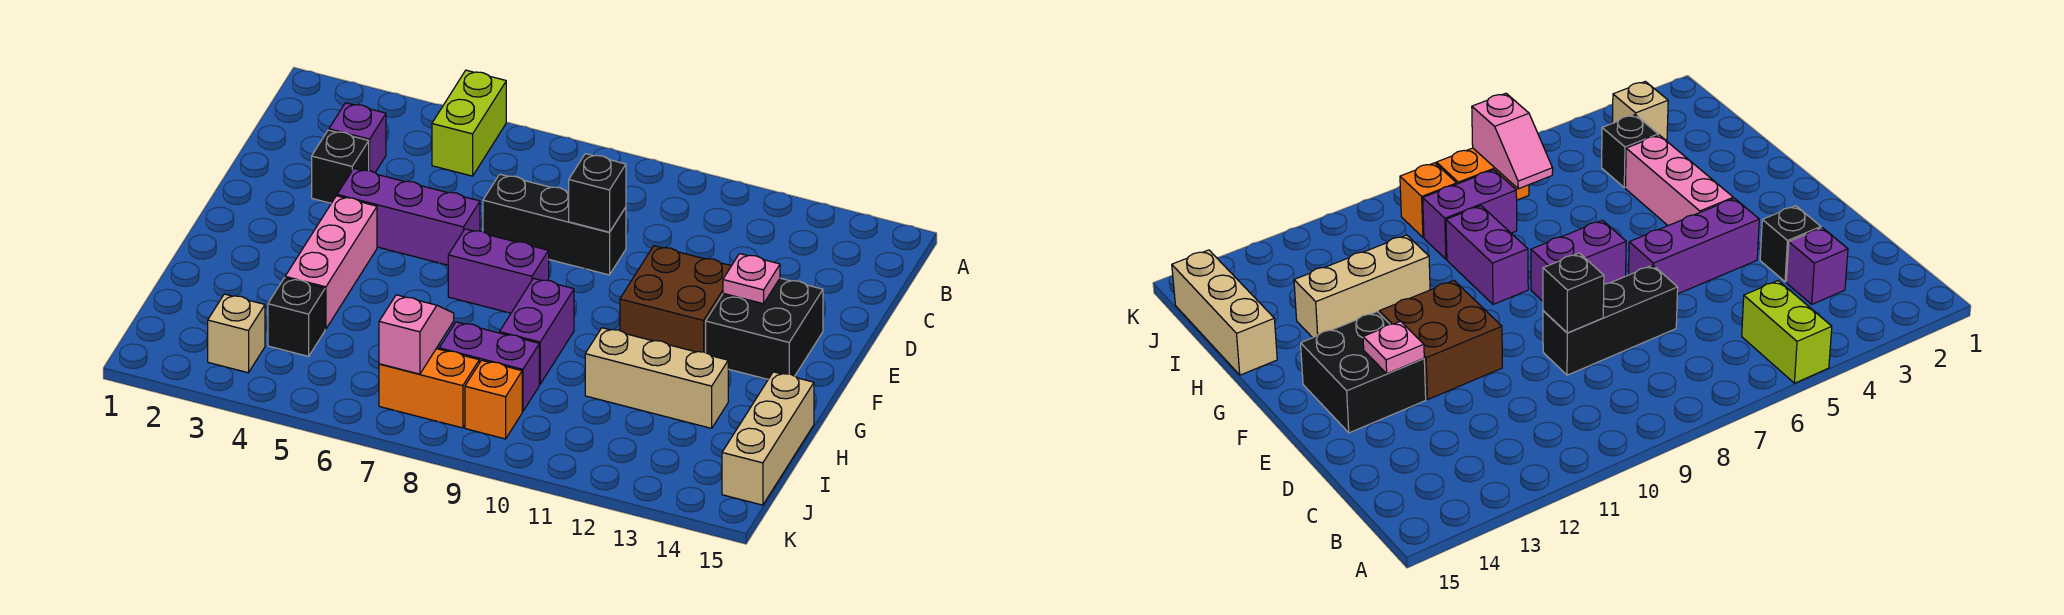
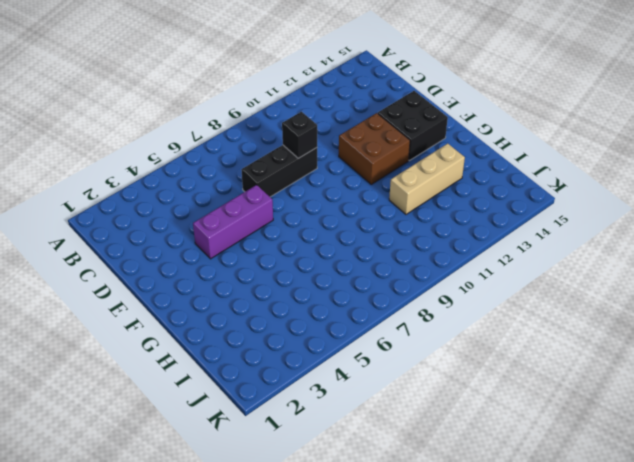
none -> lime 1x2 brick [432,70,506,176]
none -> purple 1x1 brick [329,103,386,173]
none -> black 1x1 brick [312,130,369,203]

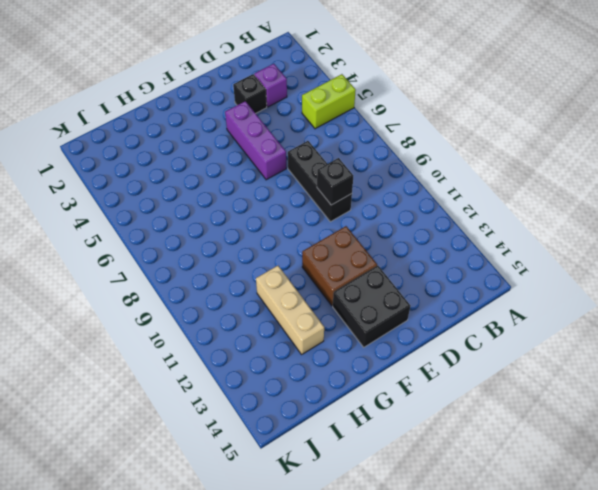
none -> pink 1x3 brick [285,196,377,329]
none -> purple 1x2 brick [448,229,549,313]
none -> purple 1x2 brick [500,278,574,384]

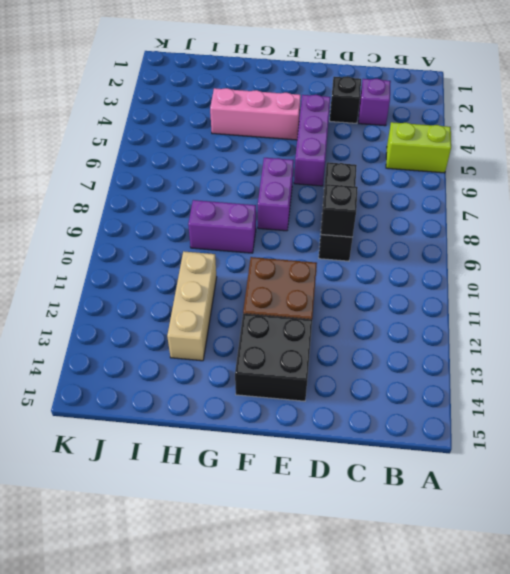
none -> tan 1x3 brick [722,372,814,505]
none -> black 1x1 brick [268,278,325,356]
none -> purple 1x2 brick [439,322,539,412]

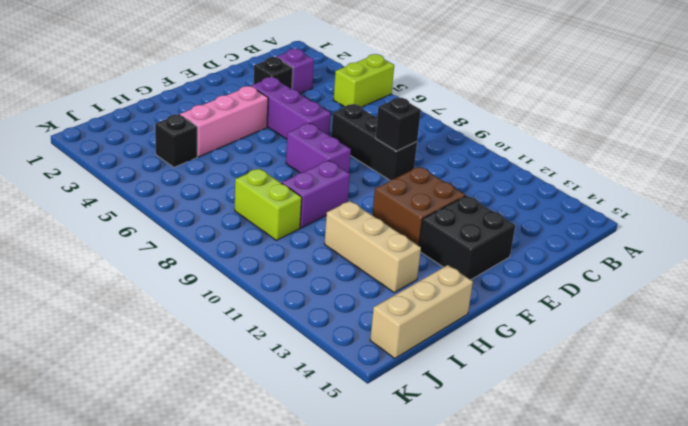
lime 1x2 brick [235,169,302,240] -> purple 1x2 brick [439,322,539,412]
none -> tan 1x1 brick [208,294,265,373]
none -> orange 1x2 brick [379,349,479,428]
none -> orange 1x1 brick [465,360,522,439]

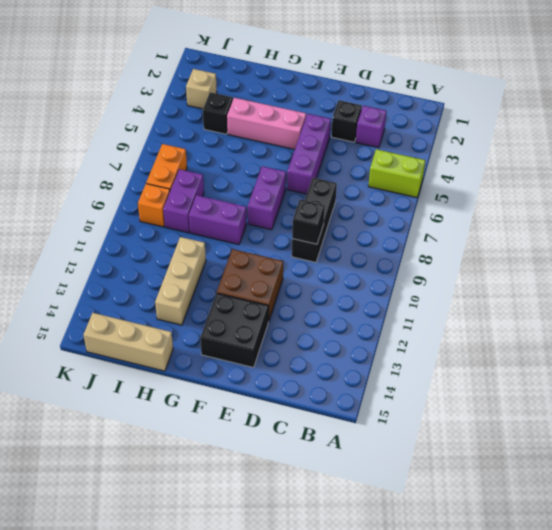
none -> pink 1x1 plate [723,254,780,304]
none -> pink 1x2 slope [379,295,454,374]

